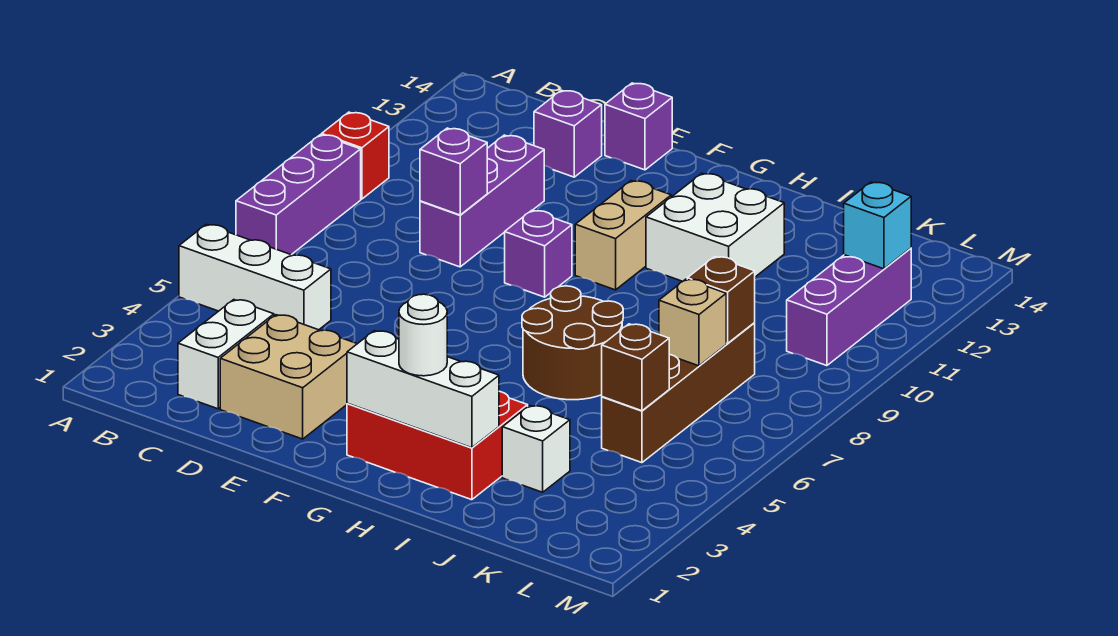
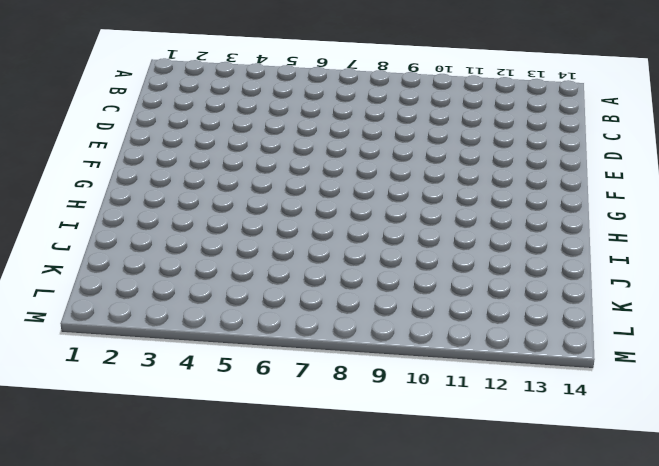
none -> white 1x3 brick [179,224,331,330]
none -> purple 1x3 brick [236,135,361,255]
none -> red 1x1 brick [322,112,389,199]

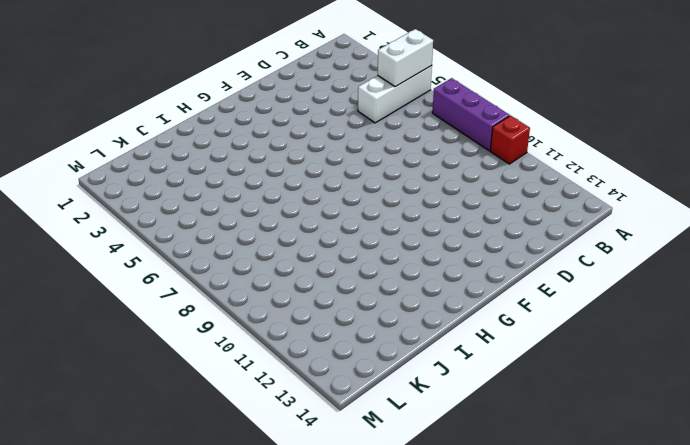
white 1x2 brick [378,29,433,87] -> white 1x2 brick turned to [178,300,274,409]
none -> tan 2x2 brick [220,315,357,439]
none -> purple 1x3 brick [420,135,544,267]
none -> purple 1x1 brick [534,90,602,177]

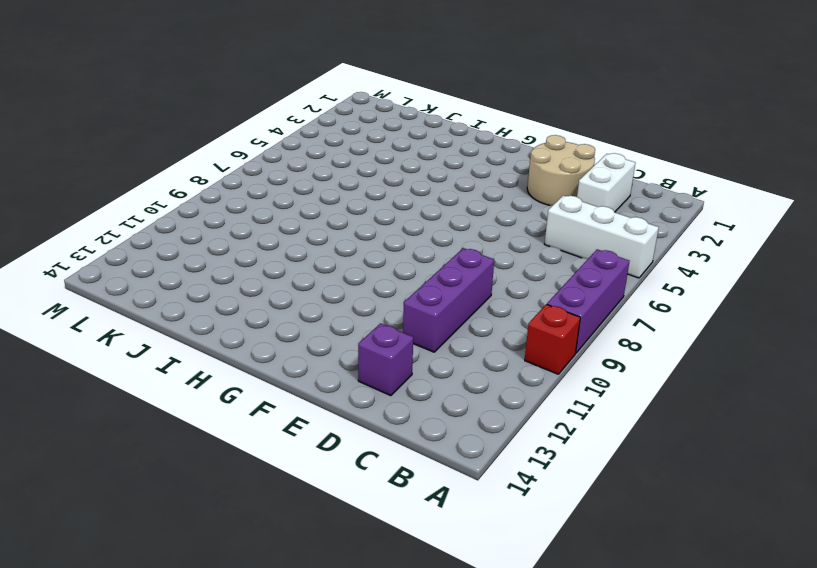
tan 2x2 round brick [527,135,595,206] -> tan 2x2 brick [220,315,357,439]
none -> purple 1x1 brick [605,83,672,170]
none -> purple 1x1 brick [505,210,572,297]
none -> red 2x3 brick [347,391,528,500]

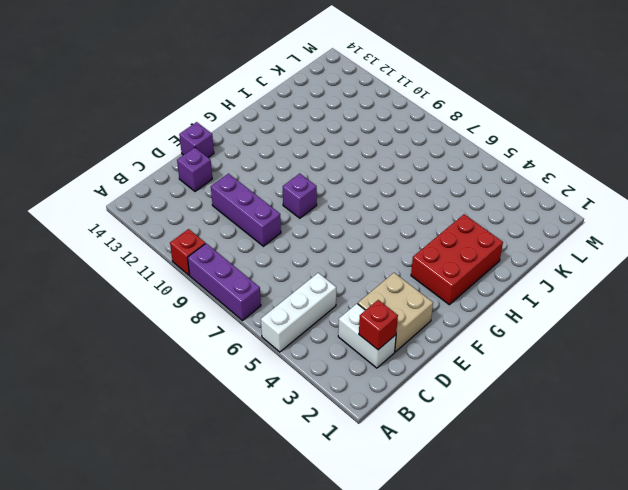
red 1x1 brick [359,300,398,350] -> none
none -> tan 1x2 brick [575,181,671,290]
none -> brown 2x2 round brick [522,286,623,400]
none -> white 2x2 brick [646,173,784,281]

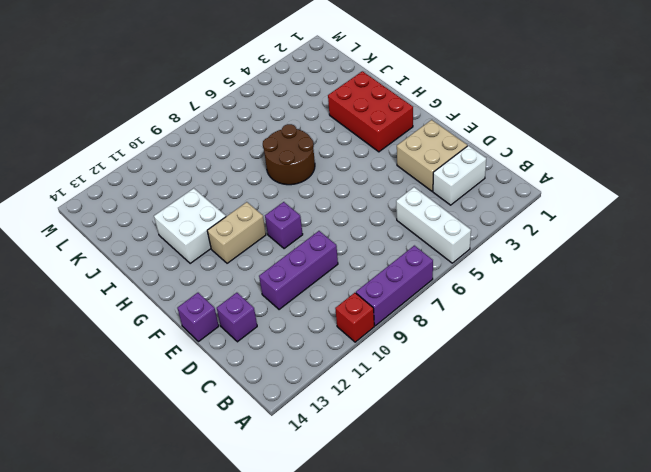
none -> white 1x1 brick [502,405,570,492]
none -> brown 1x4 brick [602,323,755,463]
none -> purple 1x3 brick [787,248,911,366]

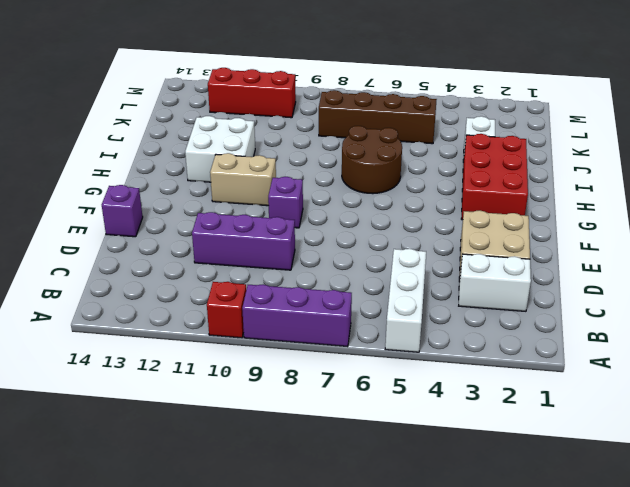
red 1x3 brick [208,68,296,118] -> purple 1x3 brick [787,248,911,366]
none -> purple 1x1 brick [534,90,602,177]
none -> purple 1x1 brick [420,128,487,215]
none -> white 1x3 brick [347,331,499,448]

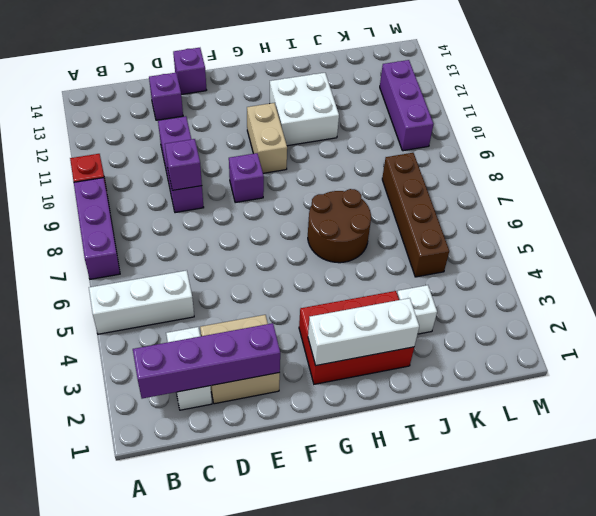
purple 1x4 brick [133,323,280,399] -> none
none -> brown 1x1 brick [602,324,669,411]
none -> tan 1x1 brick [659,279,726,366]
none -> brown 1x1 brick [687,257,755,343]

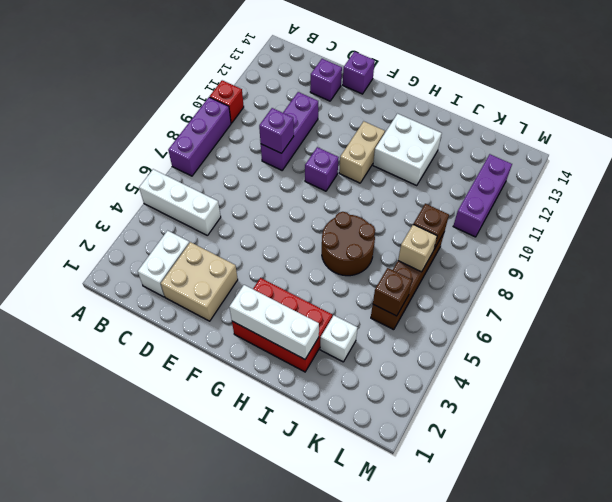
none -> cyan 1x1 brick [844,182,911,269]
none -> white 1x1 round brick [399,294,447,376]

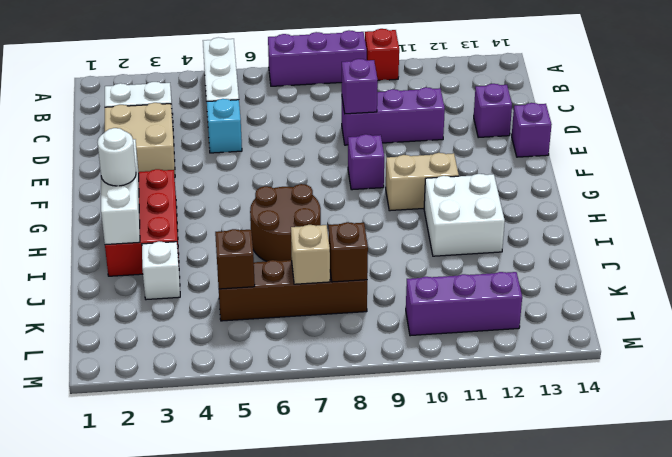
cyan 1x1 brick [207,99,242,153] -> cyan 1x1 brick moved to [844,182,911,269]

